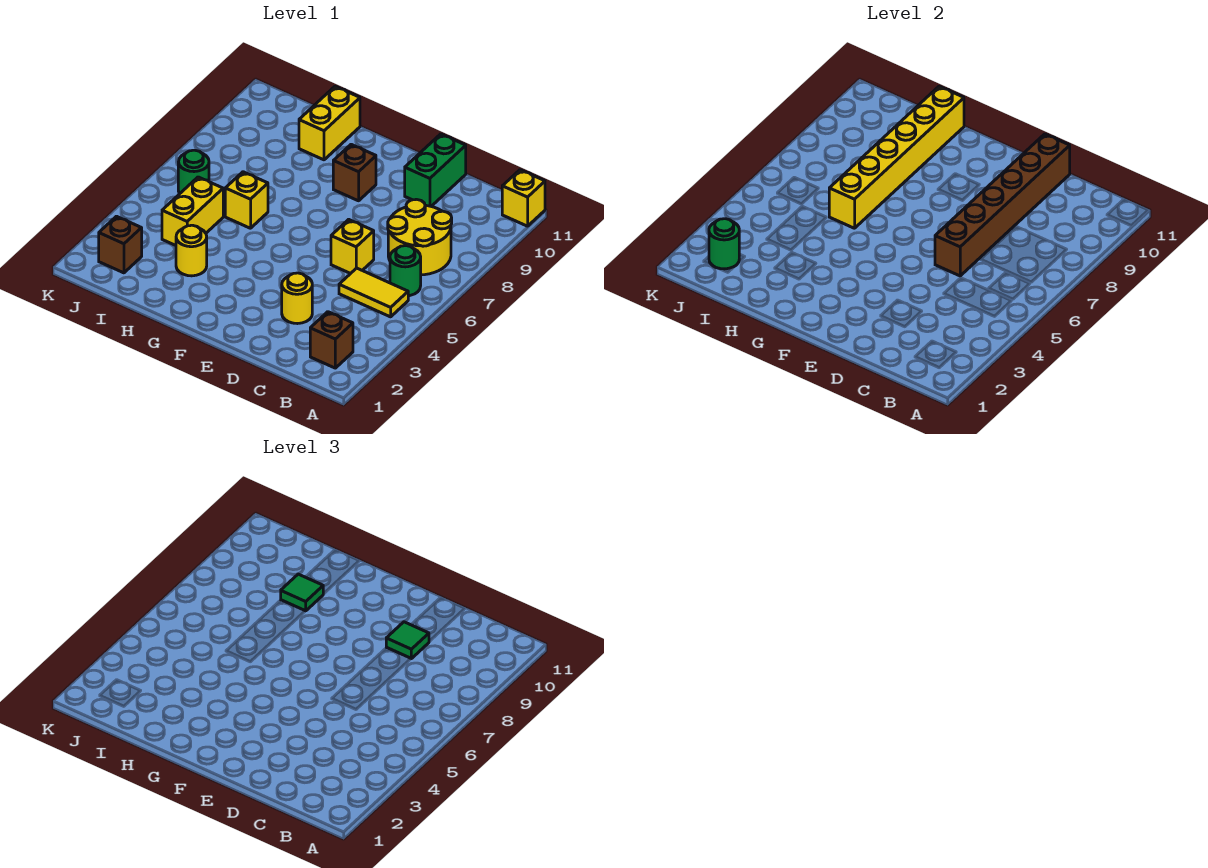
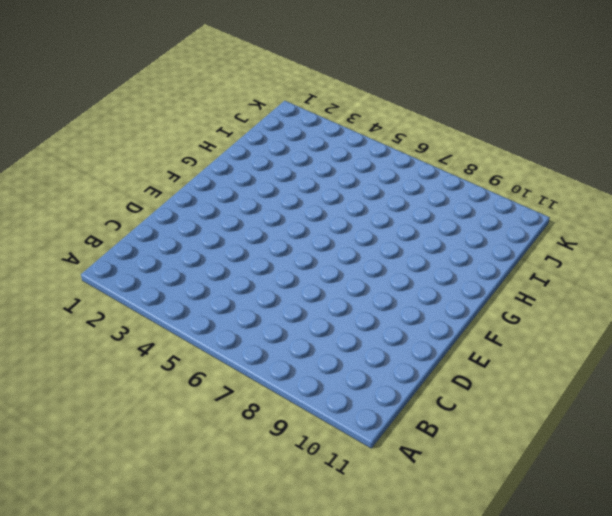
none -> yellow 1x1 brick [502,170,545,226]
none -> brown 1x1 brick [310,312,353,368]
none -> yellow 1x2 tile [339,268,408,317]

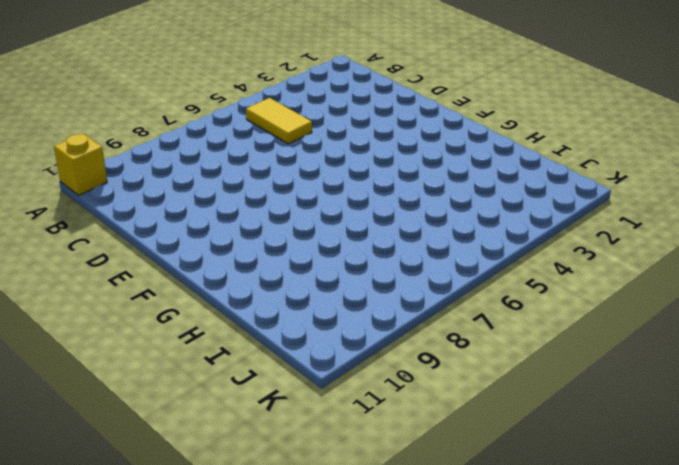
none -> brown 1x1 brick [310,312,353,368]
none -> green 1x1 round brick [390,246,421,296]
none -> yellow 2x2 round brick [388,199,452,275]

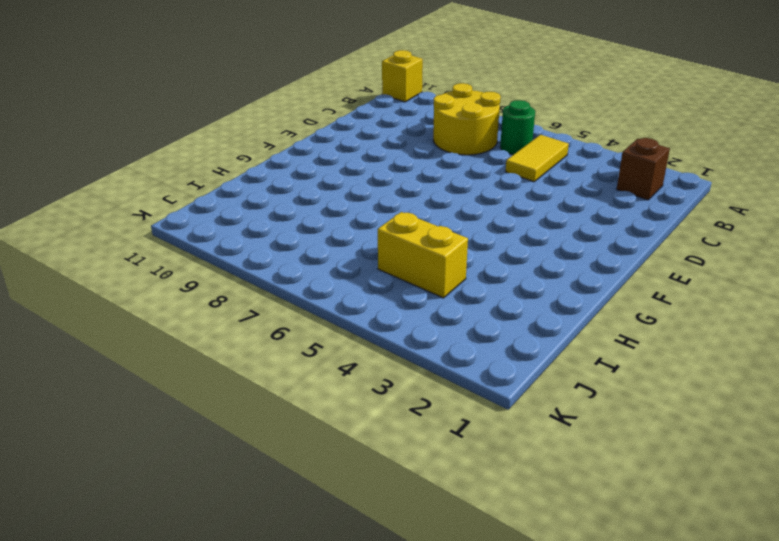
none -> yellow 1x1 round brick [282,273,312,324]
none -> yellow 1x1 brick [331,219,374,274]
none -> green 1x2 brick [405,134,466,206]

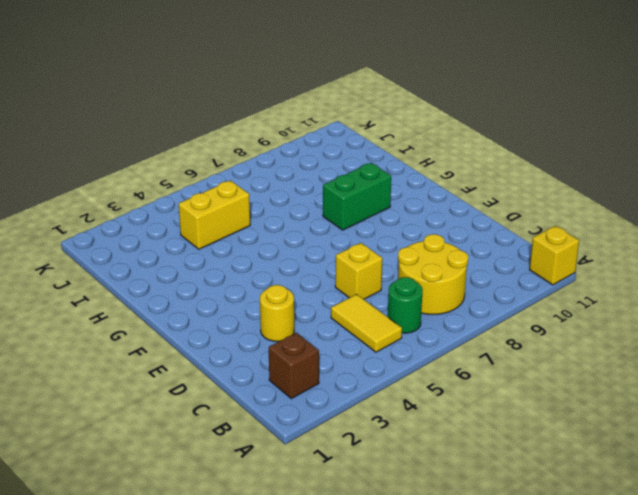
green 1x2 brick [323,163,391,230] -> green 1x2 brick moved to [405,134,466,206]
none -> brown 1x1 brick [333,144,376,201]
none -> yellow 1x1 round brick [176,225,207,276]
none -> yellow 1x1 brick [225,172,268,228]

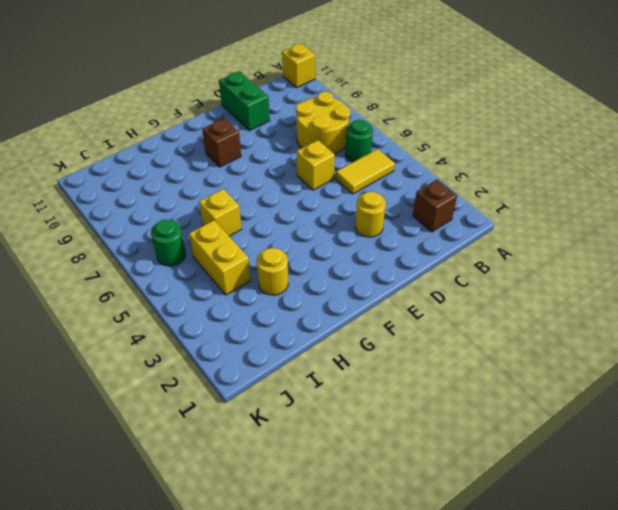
none -> yellow 1x2 brick [299,86,360,160]
none -> brown 1x1 brick [99,216,142,273]
none -> brown 1x6 brick [935,134,1070,276]

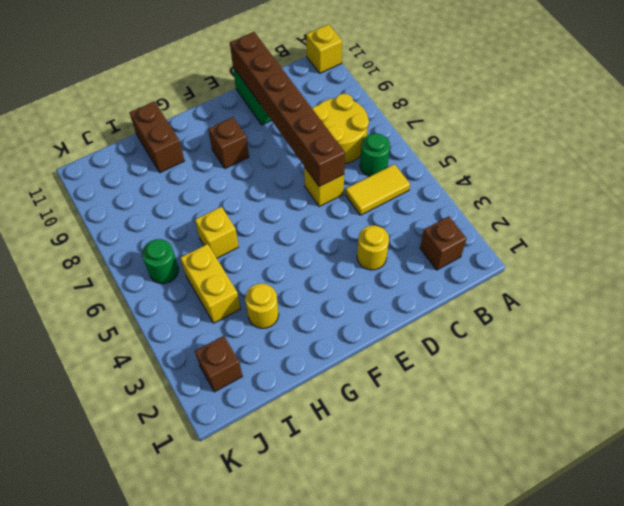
brown 1x2 brick [130,101,184,173] -> yellow 1x2 brick [299,86,360,160]
none -> yellow 1x6 brick [829,86,964,228]
none -> green 1x1 round brick [709,219,739,269]
none -> green 1x1 tile [386,622,429,659]

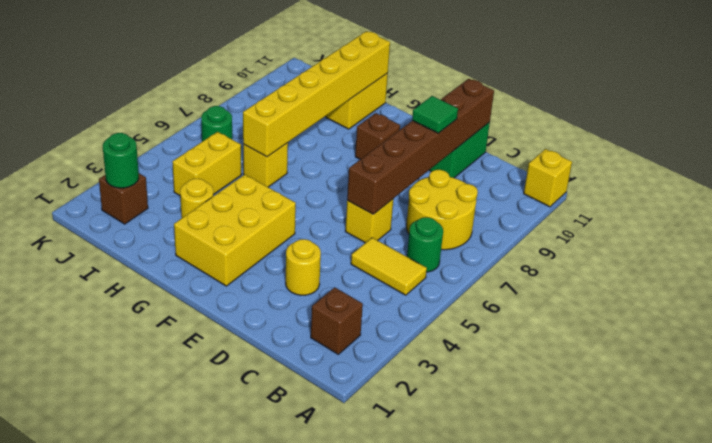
yellow 2x3 brick [174,174,296,286] -> none
none -> green 1x1 tile [281,574,323,611]

